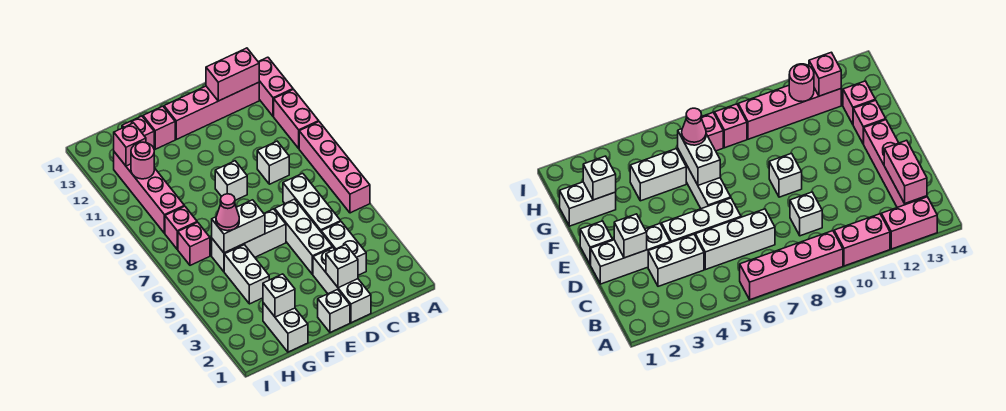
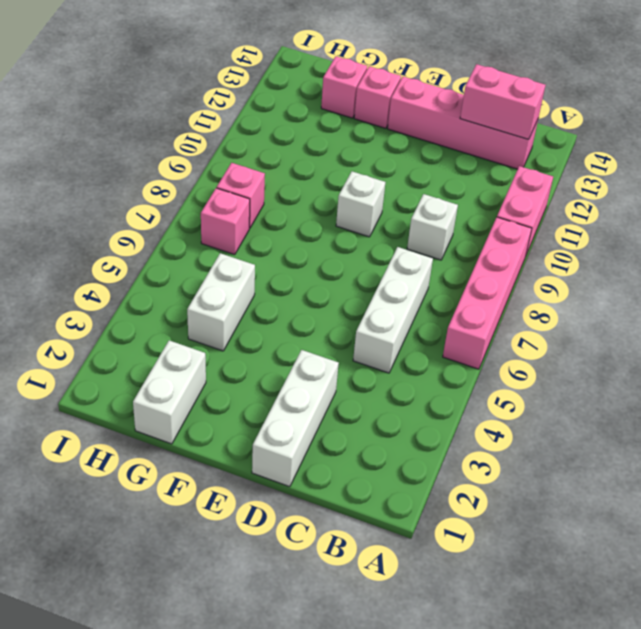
none -> pink 1x2 brick [259,57,293,116]
none -> white 1x2 brick [321,222,366,275]
none -> white 1x3 brick [275,199,332,275]

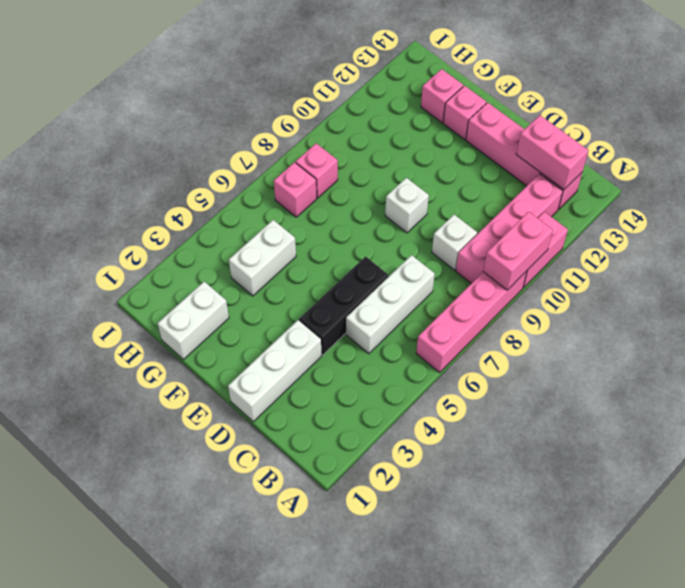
pink 1x2 brick [483,212,553,290] -> pink 1x2 brick moved to [259,57,293,116]
pink 1x4 brick [456,174,563,284] -> pink 1x4 brick moved to [114,152,184,233]
black 1x3 brick [299,256,389,355] -> white 1x3 brick [275,199,332,275]
none -> white 1x2 brick [321,222,366,275]
none -> white 1x1 brick [318,289,350,332]
none -> white 1x3 brick [212,209,286,272]

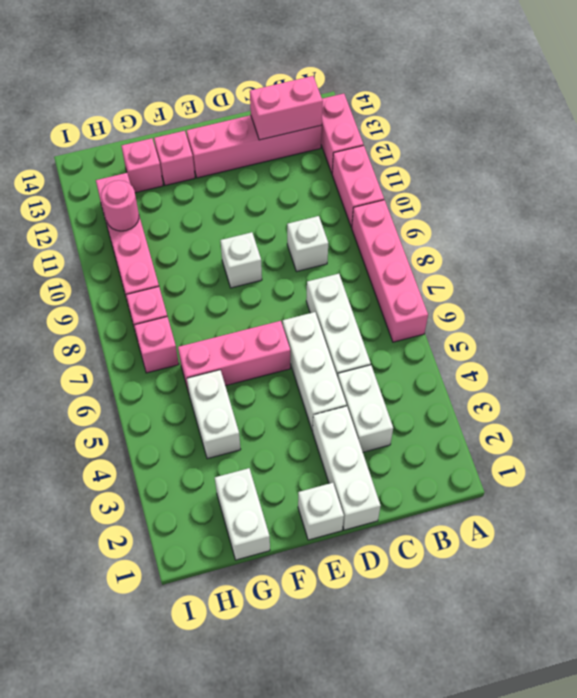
pink 1x3 brick [178,321,290,392] -> white 1x3 brick [212,209,286,272]
none -> white 1x1 brick [326,245,358,288]
none -> white 1x2 brick [212,200,265,253]
none -> white 1x1 brick [263,274,295,317]

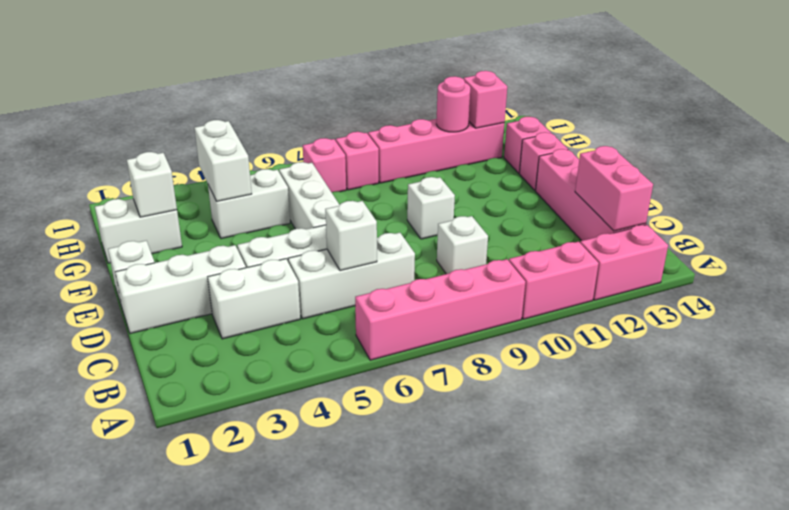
white 1x1 brick [325,201,377,271] -> white 1x1 brick moved to [326,245,358,288]
white 1x2 brick [194,120,252,201] -> white 1x2 brick moved to [212,200,265,253]
none -> pink 1x1 cone [216,194,239,231]

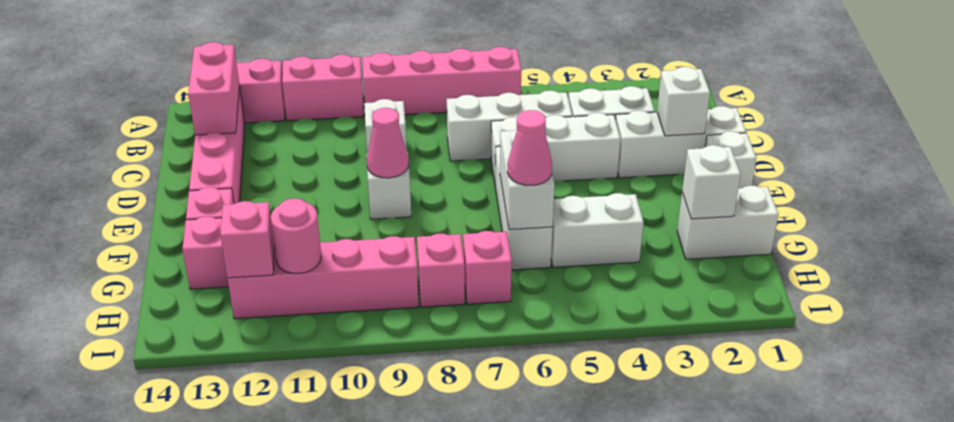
pink 1x1 cone [367,108,409,178] -> none

